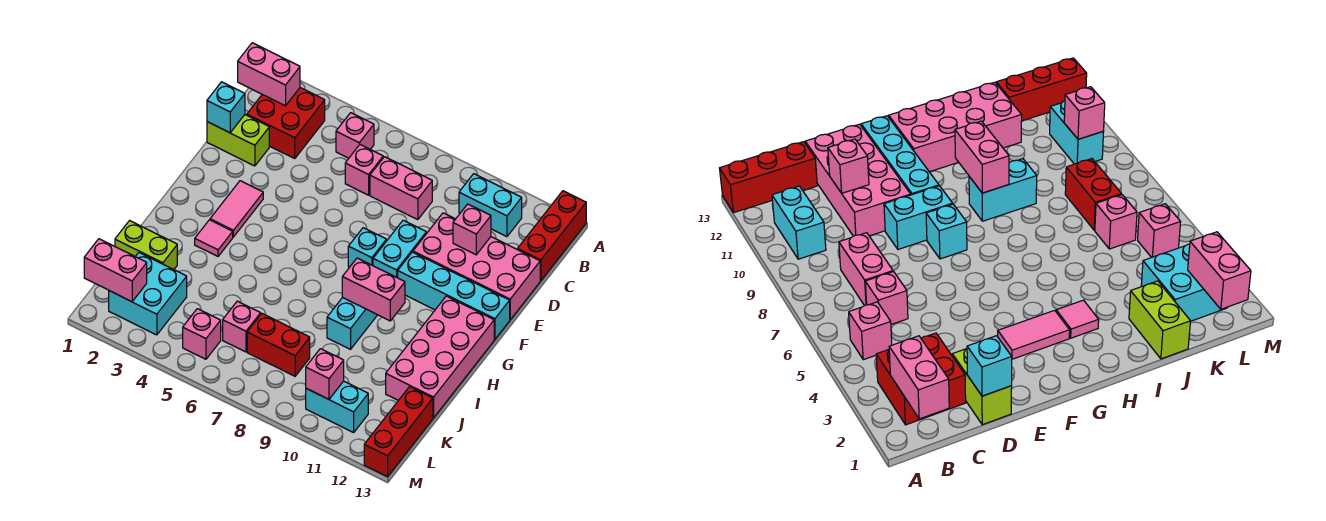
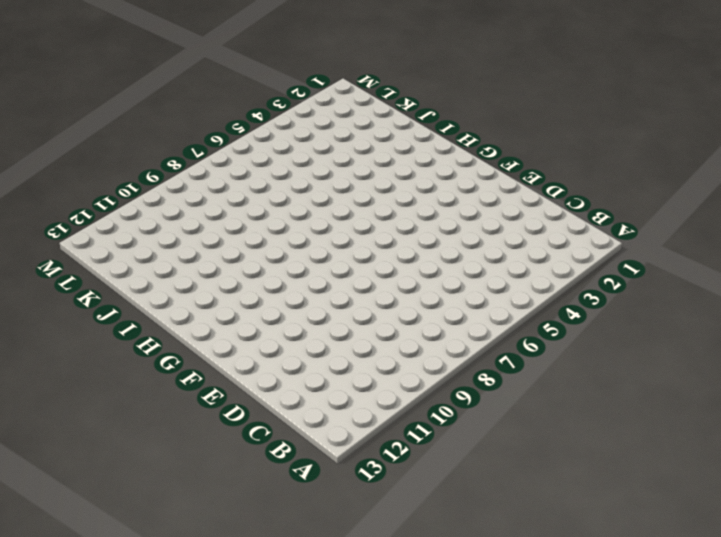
none -> red 1x3 brick [518,191,586,281]
none -> red 2x2 brick [247,88,325,158]
none -> pink 1x1 brick [336,113,374,158]

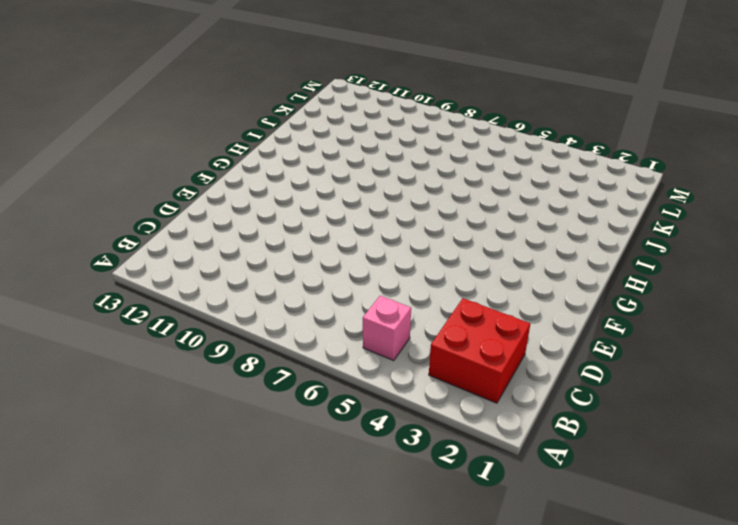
none -> red 1x3 brick [518,191,586,281]
none -> cyan 1x2 brick [459,174,522,237]
none -> pink 1x1 brick [345,145,383,195]

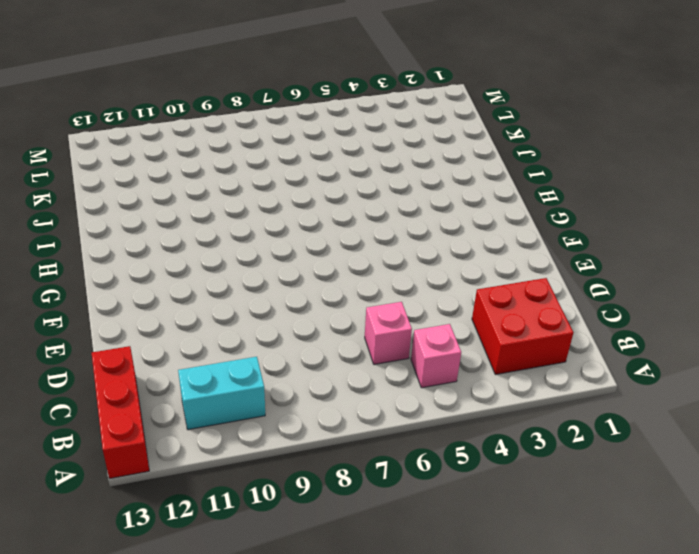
none -> pink 1x2 brick [370,157,432,220]
none -> lime 1x2 brick [207,115,269,166]
none -> pink 2x4 brick [413,213,540,320]

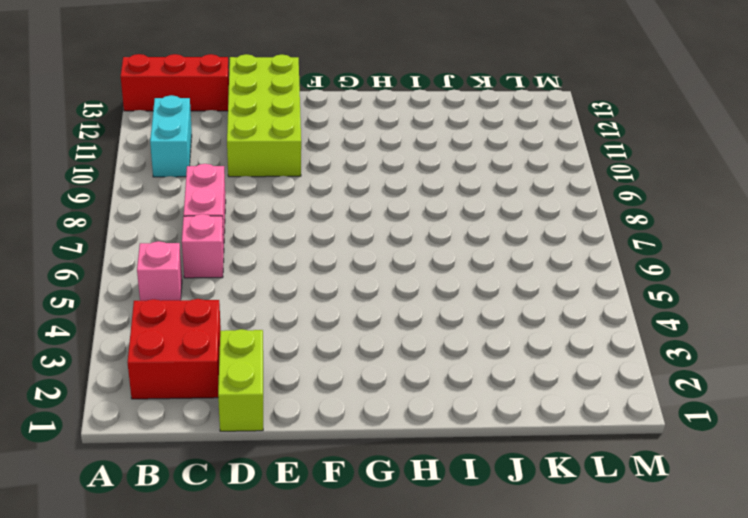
lime 2x4 brick [227,54,301,177] -> pink 2x4 brick [413,213,540,320]
none -> cyan 1x2 brick [373,220,426,278]
none -> pink 1x2 tile [210,181,263,237]
none -> cyan 1x1 brick [348,228,386,267]

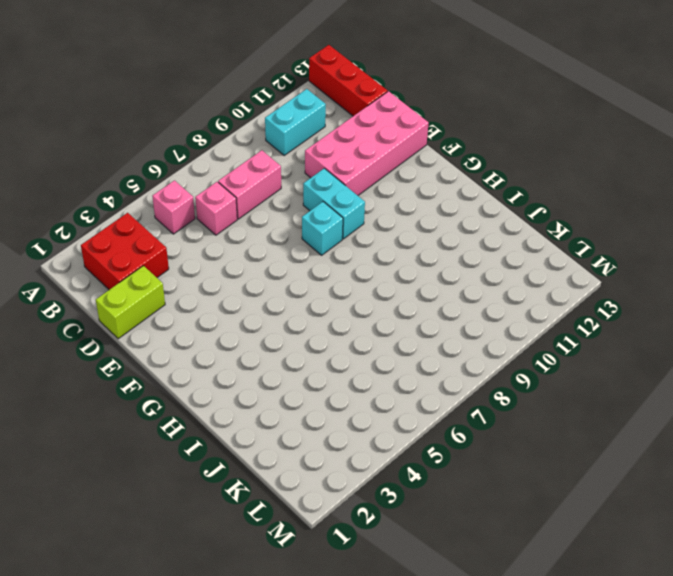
none -> pink 1x2 tile [210,181,263,237]
none -> cyan 1x4 brick [398,252,510,339]
none -> pink 2x4 brick [386,296,494,418]

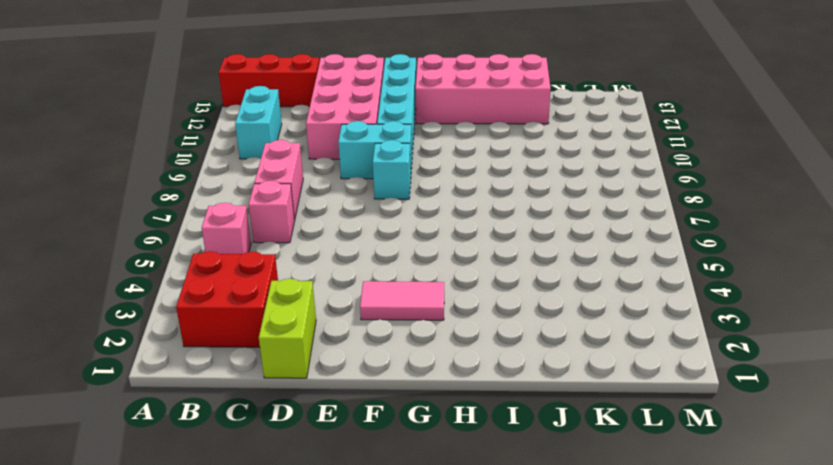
none -> pink 1x1 tile [195,220,233,256]
none -> cyan 1x2 brick [327,297,377,349]
none -> lime 1x2 brick [115,221,177,269]

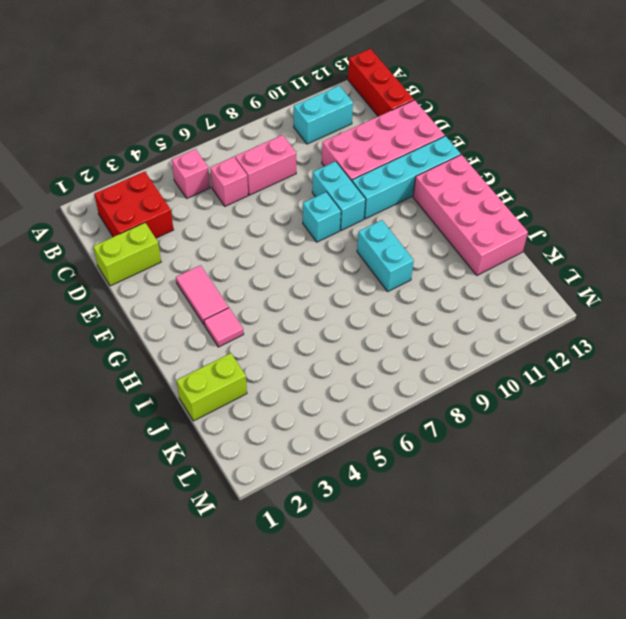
none -> cyan 2x2 brick [109,253,187,335]
none -> pink 1x1 brick [223,301,261,352]
none -> red 1x2 brick [247,314,310,376]

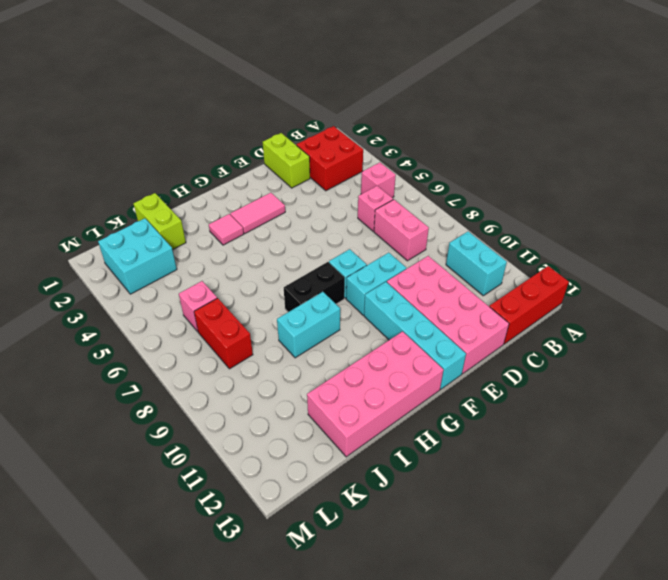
black 1x2 brick [284,262,345,312] -> none
none -> red 1x3 brick [364,387,433,477]
none -> pink 1x1 brick [183,309,221,359]
none -> cyan 1x2 brick [306,381,368,433]

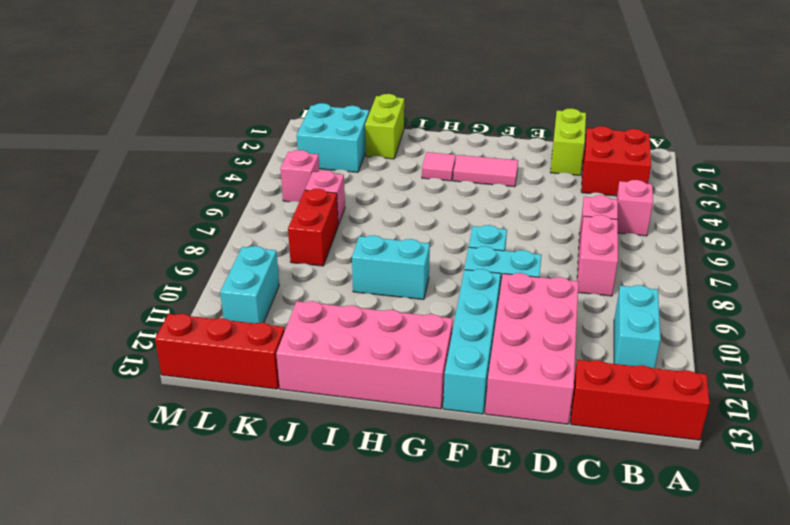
none -> pink 1x2 brick [238,43,300,106]
none -> cyan 1x1 brick [207,82,245,133]
none -> pink 1x1 brick [453,204,491,255]

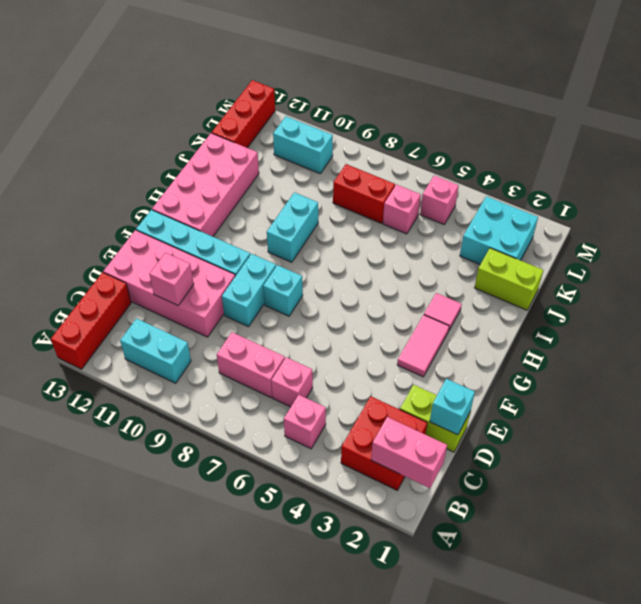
none -> pink 1x2 brick [342,258,405,321]
none -> pink 1x2 brick [84,239,147,302]
none -> pink 1x1 brick [306,349,344,399]

